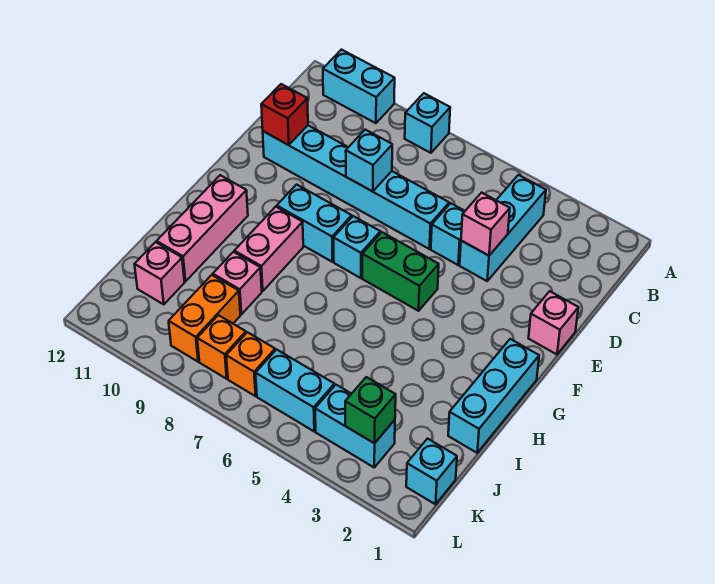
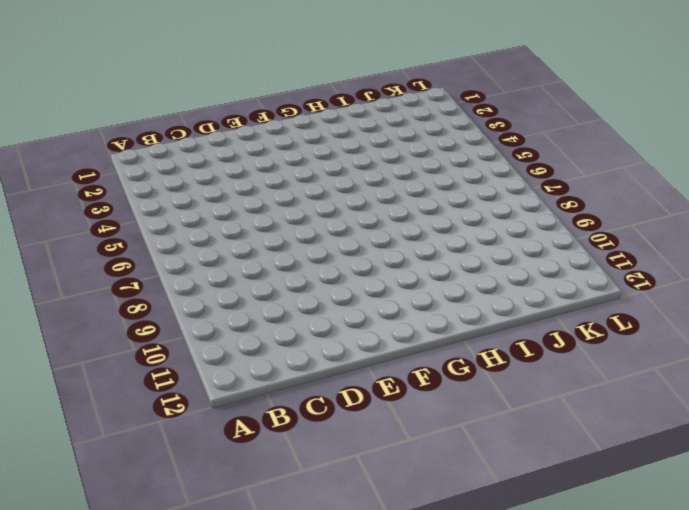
none -> cyan 1x1 brick [405,93,450,153]
none -> cyan 1x2 brick [323,50,395,123]
none -> cyan 1x3 brick [460,175,546,281]

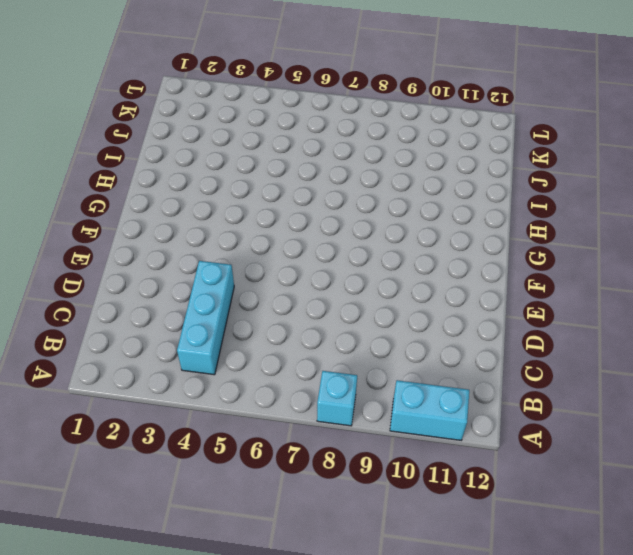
none -> cyan 1x1 brick [431,203,465,265]
none -> cyan 1x6 brick [263,125,449,249]
none -> pink 1x1 brick [529,291,578,354]

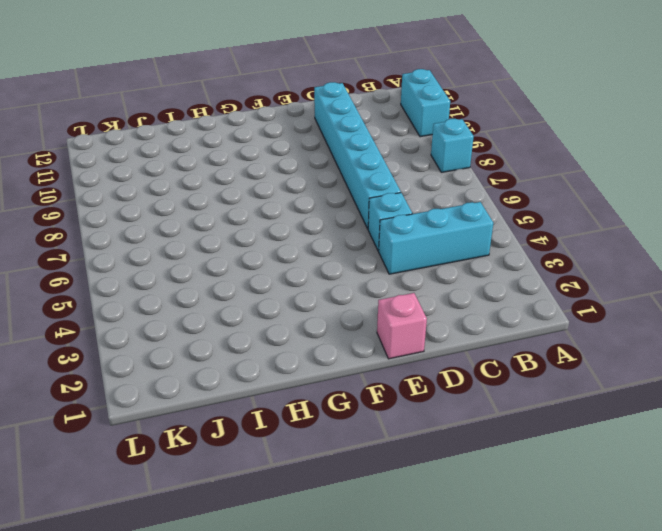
none -> green 1x2 brick [362,232,439,311]
none -> cyan 1x1 brick [334,216,380,278]
none -> cyan 1x2 brick [277,185,352,262]

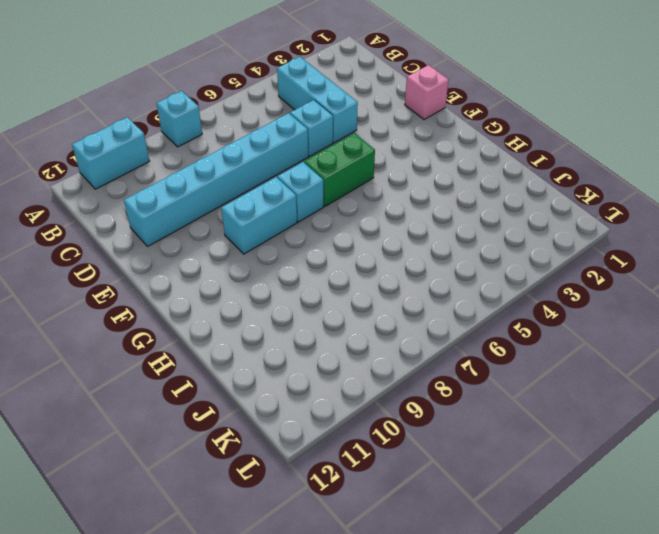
none -> cyan 1x3 brick [448,339,539,453]
none -> pink 1x2 brick [234,207,303,291]
none -> pink 1x3 brick [157,175,248,281]

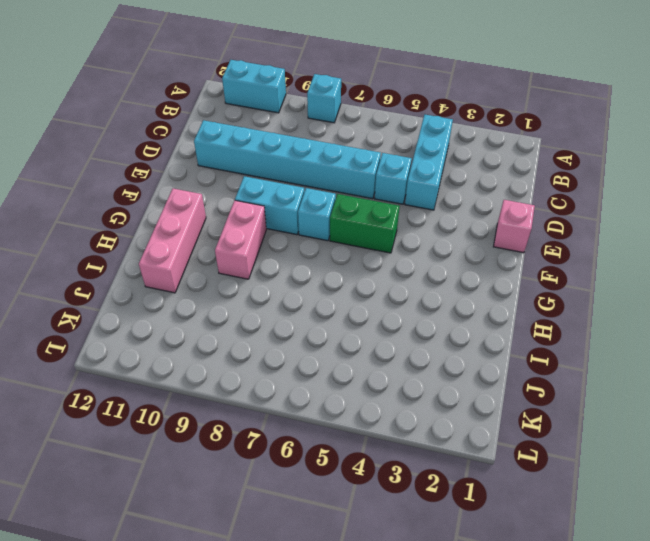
none -> cyan 1x3 brick [448,339,539,453]
none -> pink 1x1 brick [213,252,262,314]
none -> orange 1x2 brick [169,275,240,362]

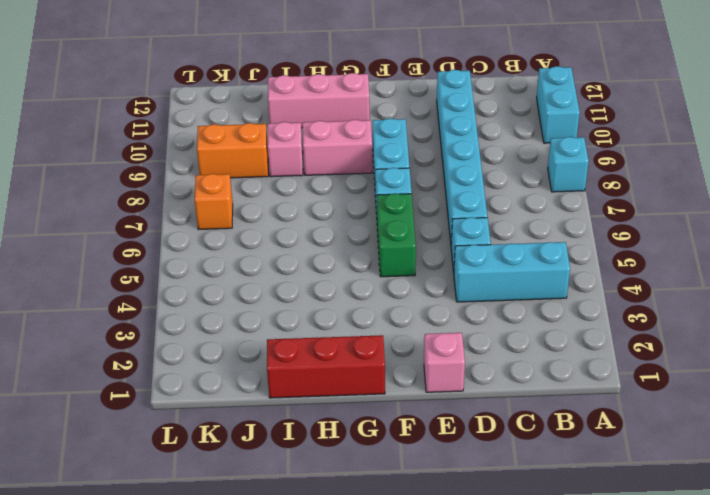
red 1x3 brick [267,335,385,398] -> cyan 1x3 brick [448,339,539,453]
none -> pink 1x1 brick [135,242,185,305]
none -> cyan 1x1 brick [406,439,457,504]
none -> cyan 1x2 brick [315,385,395,467]

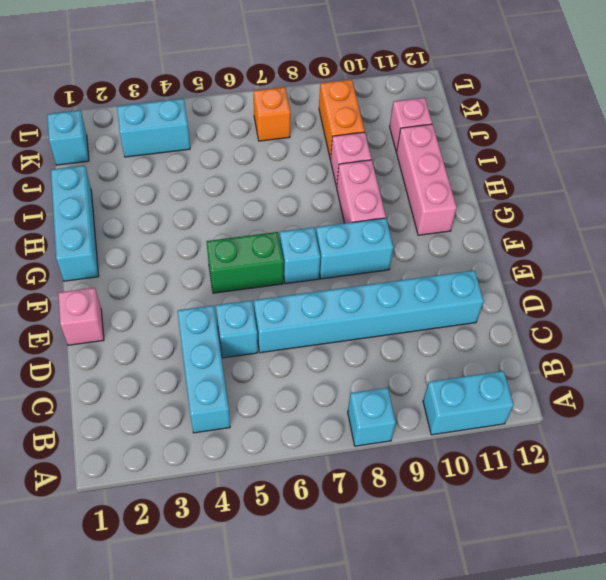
none -> cyan 1x2 brick [256,350,334,431]
none -> orange 1x1 brick [197,315,246,379]
none -> pink 1x1 brick [461,193,510,256]

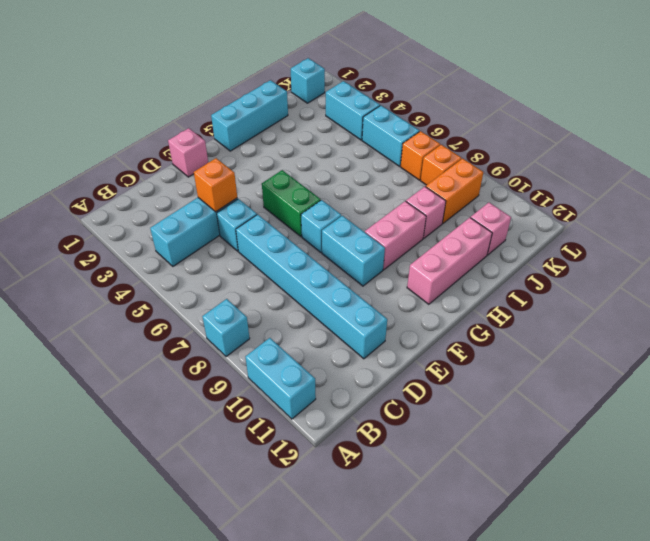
orange 1x1 brick [194,158,237,212] -> pink 1x1 brick [461,193,510,256]
none -> cyan 1x1 brick [346,130,392,192]
none -> red 1x1 brick [261,84,308,145]
none -> green 1x1 brick [345,377,396,443]

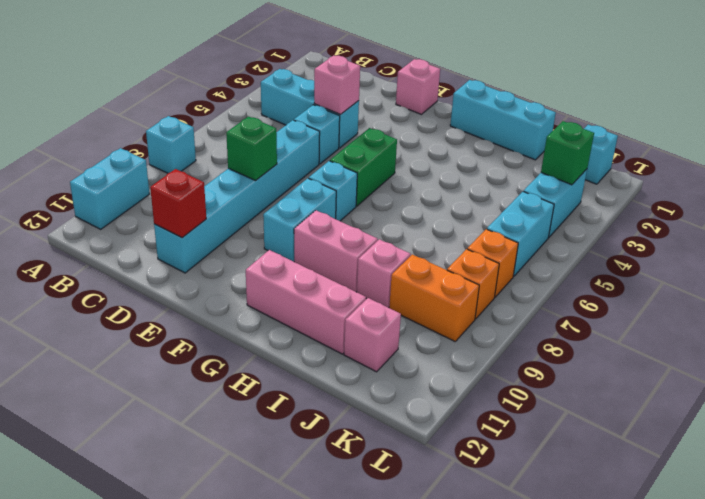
green 1x1 brick [226,116,277,181] -> cyan 1x1 brick [346,130,392,192]

